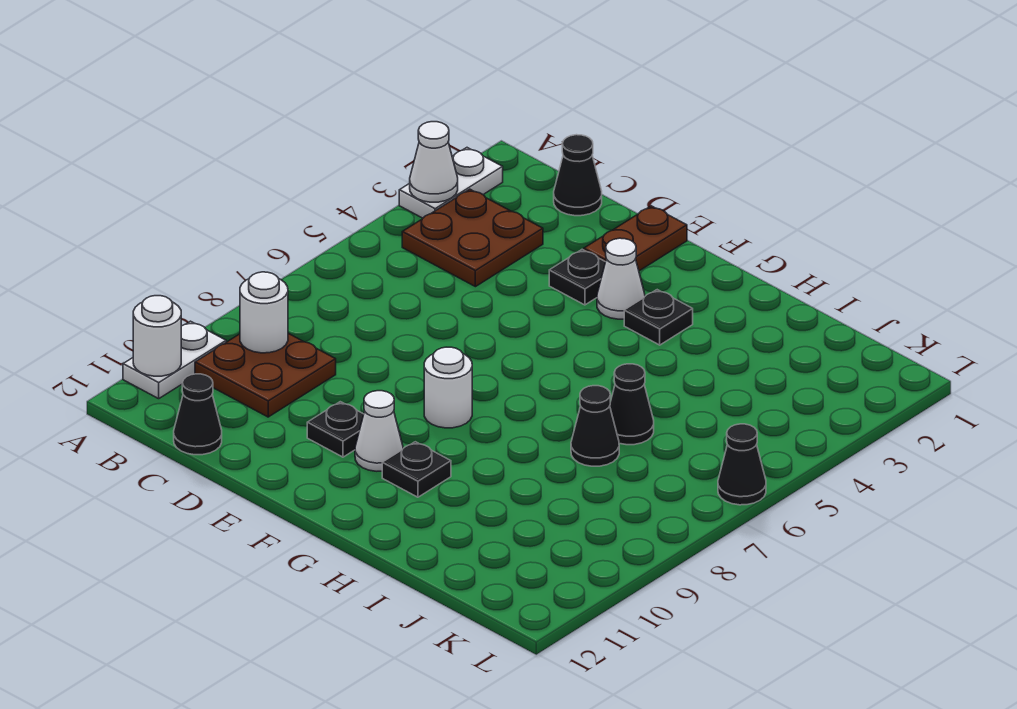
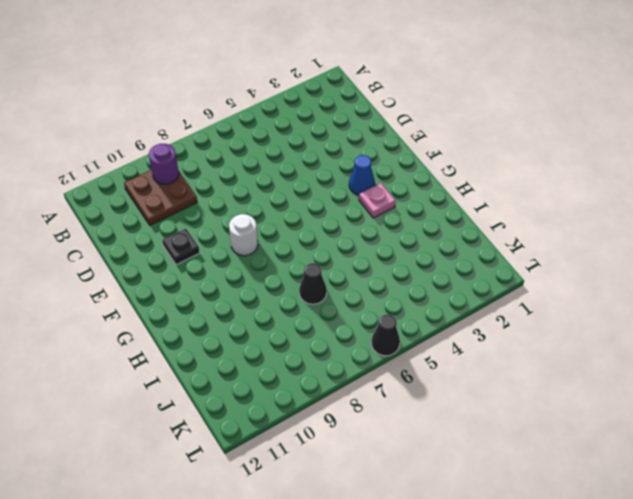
purple 1x1 round brick [149,144,179,184] -> white 1x1 round brick [240,272,288,353]
blue 1x1 cone [349,155,375,195] -> white 1x1 cone [597,238,645,319]
pink 1x1 plate [359,183,396,218] -> black 1x1 plate [624,290,693,345]
none -> white 1x2 plate [399,148,503,218]
none -> white 1x2 plate [123,321,226,399]
none -> brown 2x2 plate [402,189,543,287]

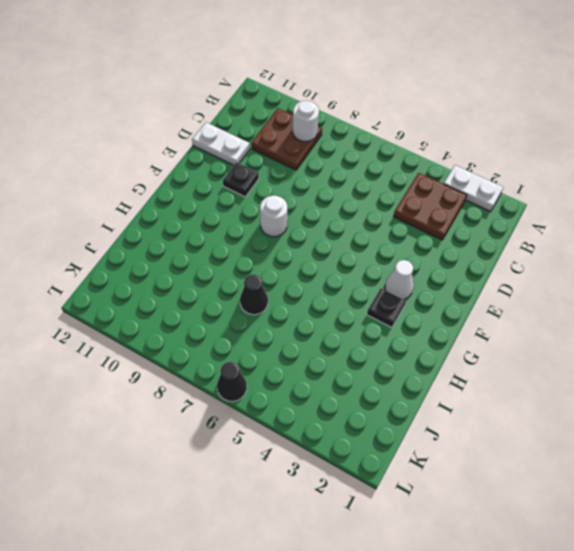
white 1x2 plate [192,122,250,165] -> white 1x2 plate moved to [123,321,226,399]
none -> black 1x1 cone [554,135,602,216]
none -> black 1x1 cone [174,374,222,455]
none -> brown 1x2 plate [584,206,687,271]

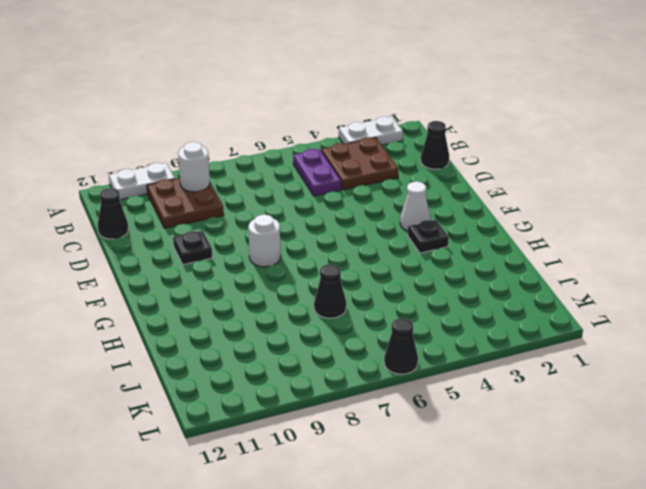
purple 1x2 plate [293,149,341,196] -> none
none -> brown 1x2 plate [584,206,687,271]
none -> black 1x1 plate [549,249,605,305]
none -> white 1x1 cone [355,391,403,471]

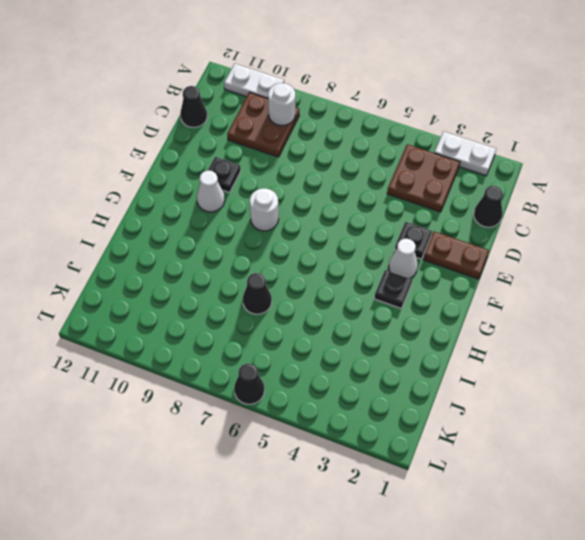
none -> black 1x1 plate [382,442,451,497]
none -> black 1x1 cone [610,364,654,445]
none -> white 1x1 cone [410,122,458,202]

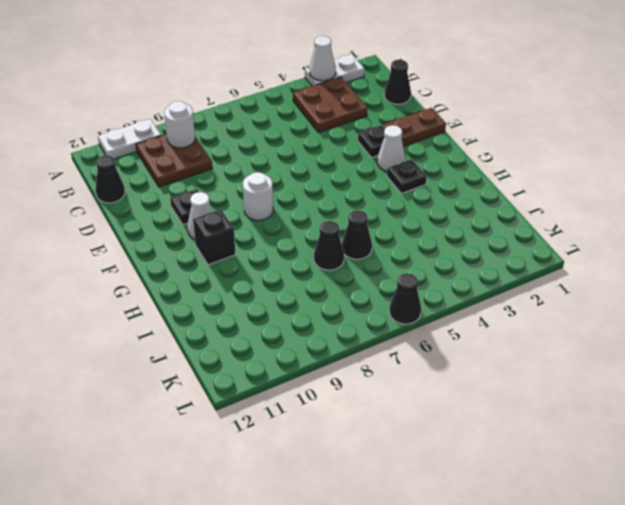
black 1x1 brick [193,209,236,265] -> black 1x1 plate [382,442,451,497]
none -> white 1x1 round brick [133,296,181,376]

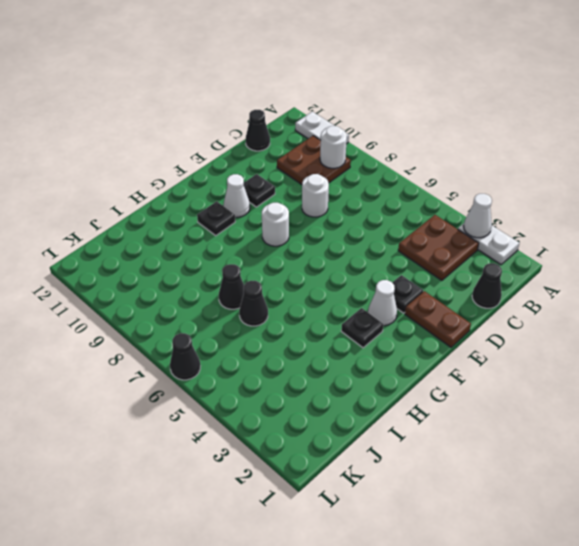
white 1x1 round brick [302,174,329,217] -> white 1x1 round brick moved to [133,296,181,376]

